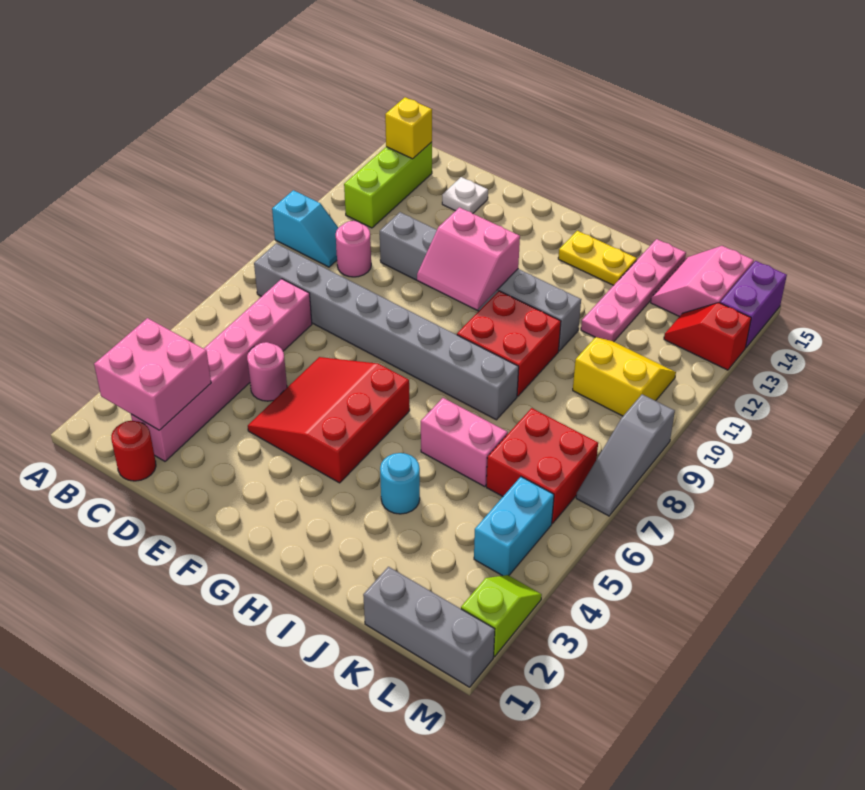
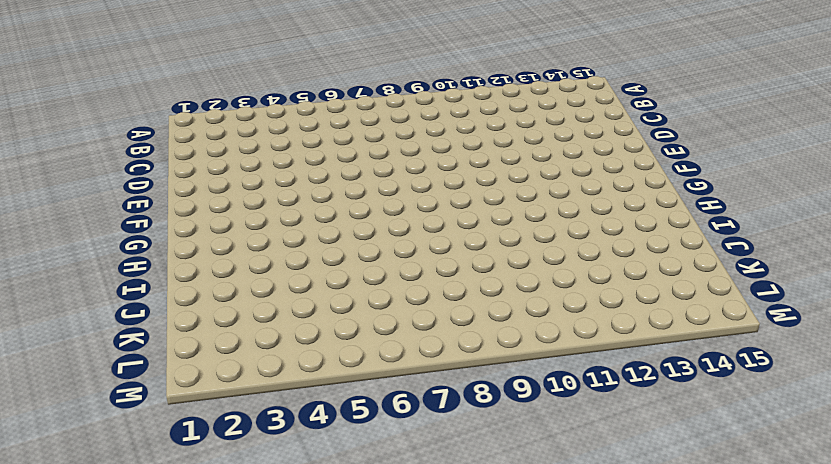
none -> cyan 1x2 slope [272,190,338,267]
none -> grey 1x8 brick [254,243,519,420]
none -> lime 1x3 brick [344,142,432,228]

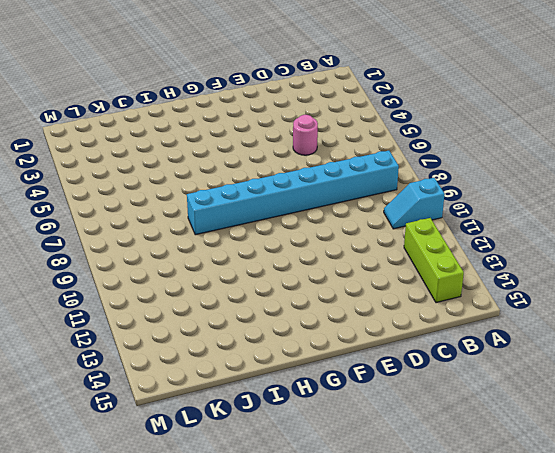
cyan 1x8 brick [187,151,399,235] -> grey 1x8 brick [254,243,519,420]
none -> red 1x1 round brick [111,421,156,481]
none -> pink 1x6 brick [131,279,312,461]
none -> pink 1x1 round brick [336,221,371,277]

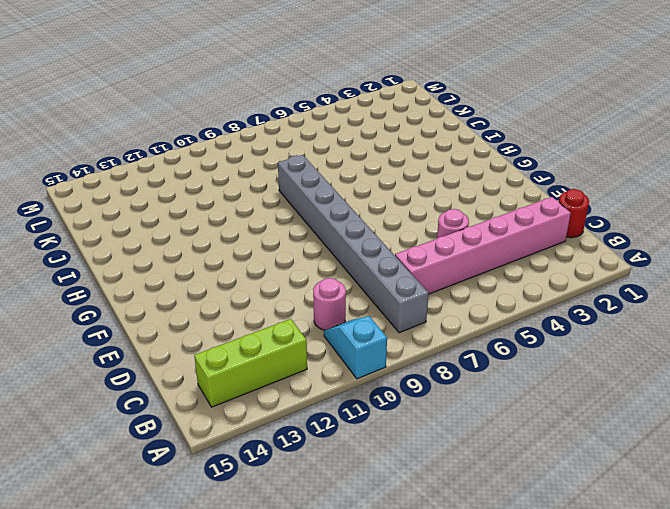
none -> grey 1x6 brick [380,212,581,351]
none -> white 1x1 plate [442,177,488,213]
none -> red 3x3 slope [248,357,410,483]

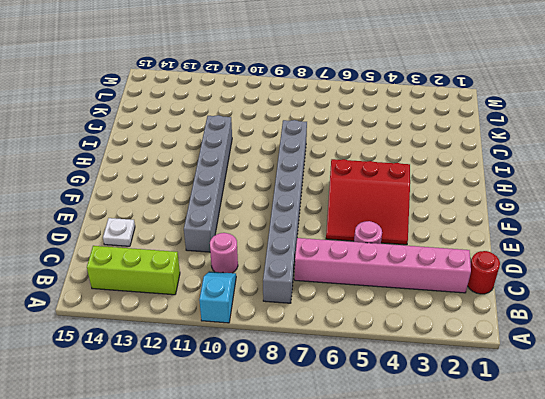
none -> red 2x2 brick [457,291,561,396]
none -> yellow 1x2 plate [558,231,637,285]
none -> cyan 1x1 round brick [380,453,420,514]

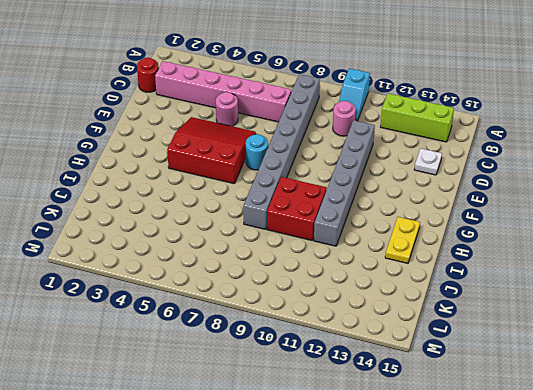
cyan 1x1 round brick [246,134,268,170] -> cyan 1x1 round brick moved to [380,453,420,514]
none -> pink 1x2 brick [421,398,508,486]
none -> pink 1x4 plate [581,239,686,342]
none -> grey 1x3 brick [363,567,495,687]

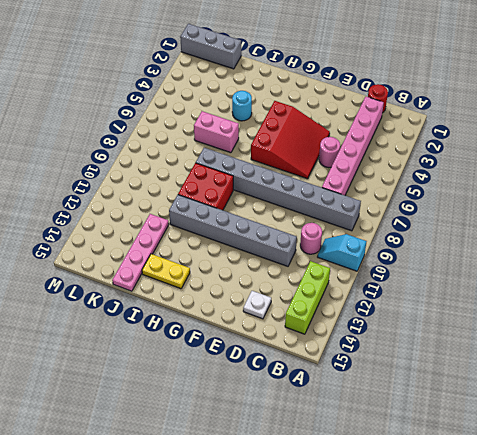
none -> red 2x2 brick [486,408,598,524]
none -> yellow 2x2 slope [573,337,676,416]
none -> pink 2x2 slope [651,246,754,317]

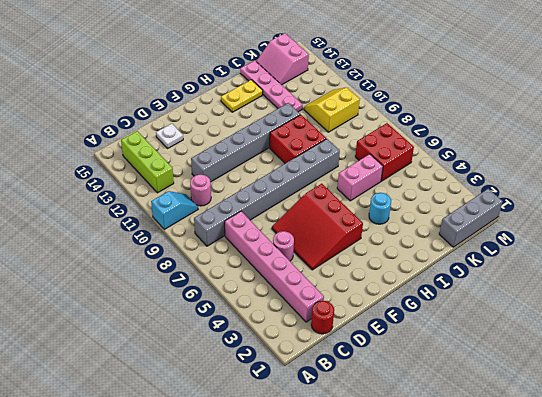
none -> cyan 1x2 brick [474,477,554,576]
none -> red 1x2 slope [664,303,751,370]
none -> lime 1x2 slope [461,575,542,657]

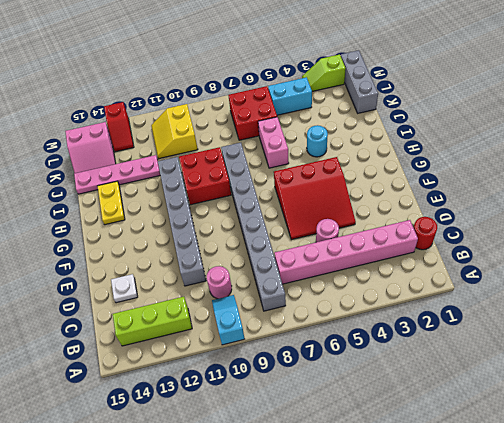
none -> grey 1x3 slope [576,394,675,516]
none -> purple 1x2 brick [720,261,787,348]
none -> pink 2x2 brick [94,318,211,430]

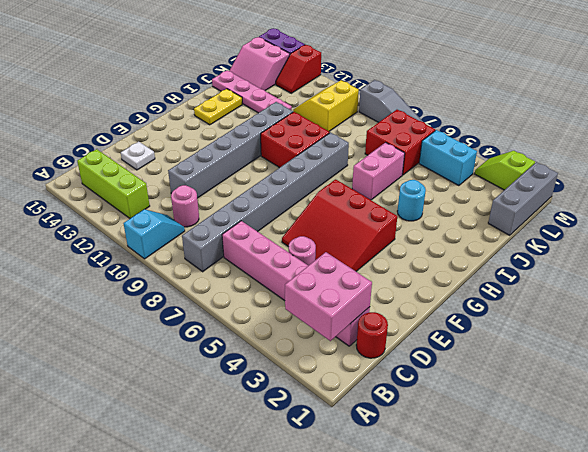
none -> yellow 1x1 brick [385,97,432,159]
none -> pink 2x2 slope [417,207,520,310]

